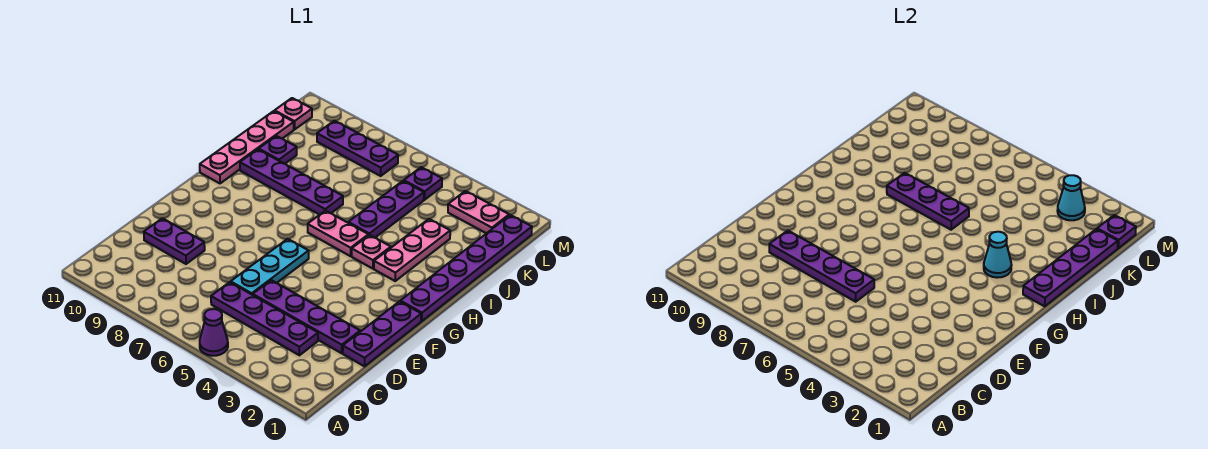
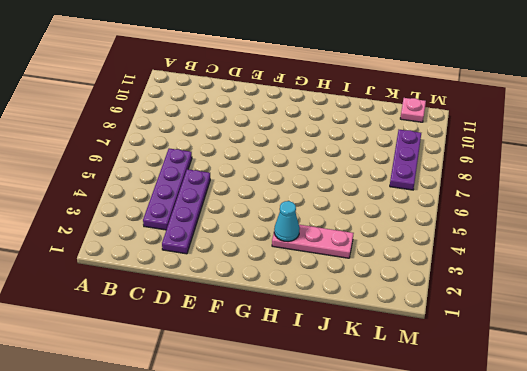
none -> purple 1x1 cone [200,309,228,356]
none -> purple 1x3 plate [343,302,421,366]
none -> cyan 1x3 plate [231,239,309,295]

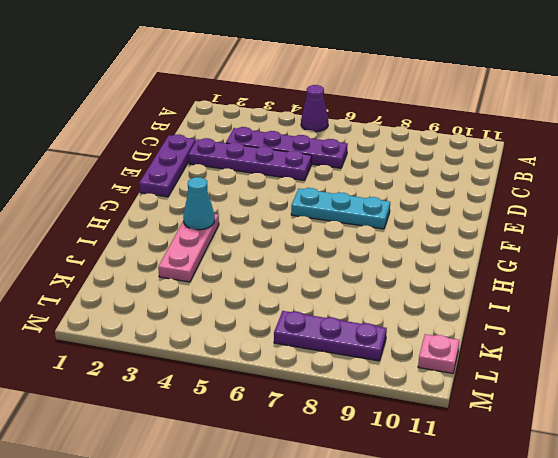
cyan 1x3 plate [291,188,390,229] -> cyan 1x3 plate turned to [231,239,309,295]
none -> purple 1x2 plate [144,218,205,264]
none -> purple 1x6 plate [400,215,532,321]
none -> pink 1x1 plate [352,235,391,269]

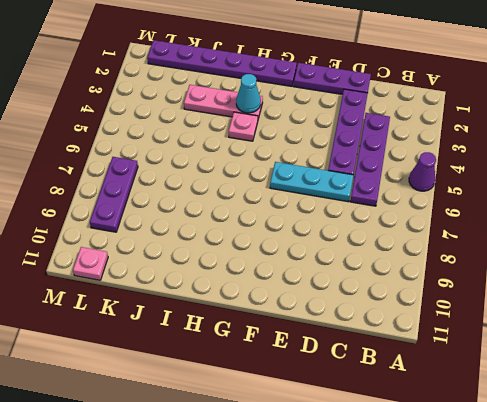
none -> purple 1x2 plate [144,218,205,264]
none -> pink 1x2 plate [308,211,369,256]
none -> pink 1x4 plate [200,111,294,183]

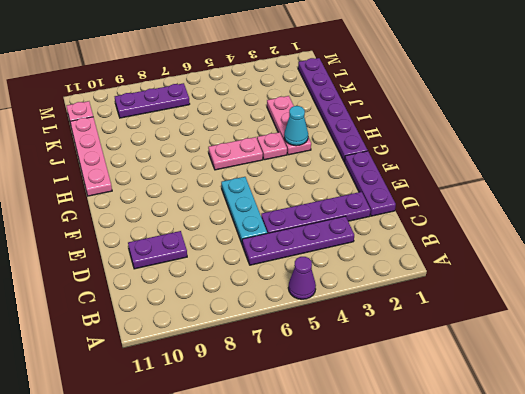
none -> purple 1x3 plate [348,181,424,238]
none -> purple 1x4 plate [240,149,343,215]
none -> purple 1x1 plate [259,136,297,164]

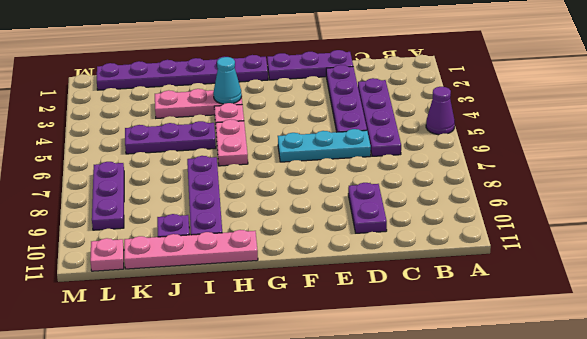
none -> pink 1x2 plate [448,191,509,233]
none -> purple 1x1 plate [404,167,442,200]
none -> purple 1x4 plate [769,231,874,302]

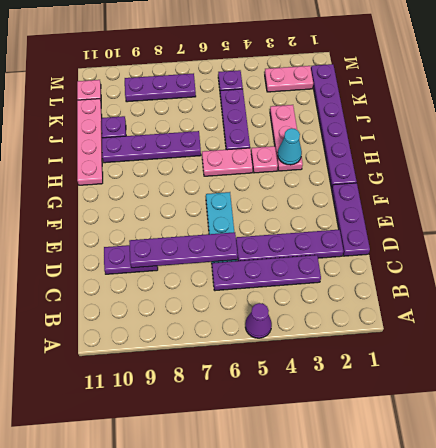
none -> purple 1x4 plate [1023,229,1118,306]
none -> purple 1x3 plate [887,173,969,230]
none -> purple 1x1 plate [1097,215,1136,248]

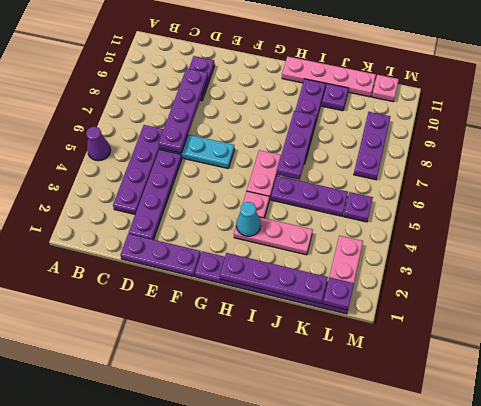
none -> cyan 1x1 cone [1057,175,1085,220]

